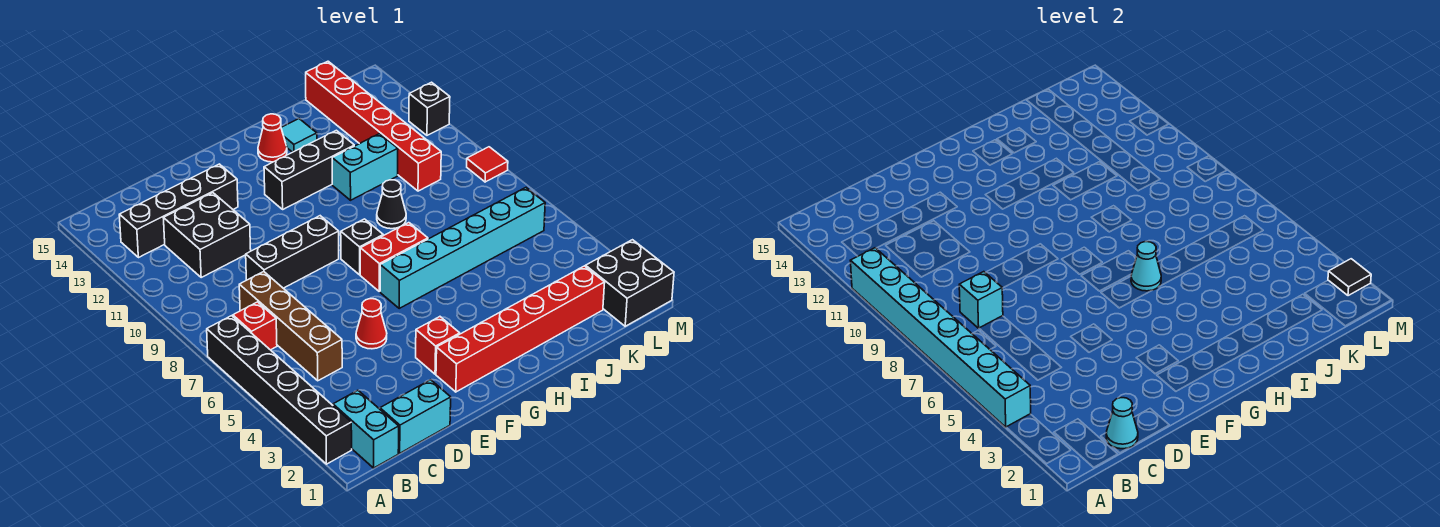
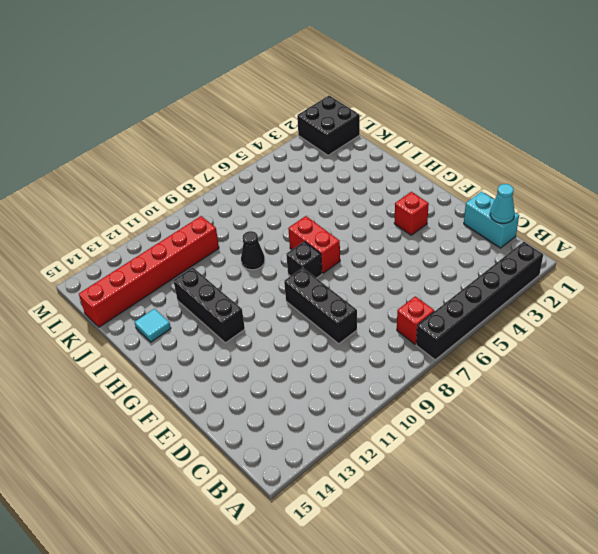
none -> cyan 1x2 brick [333,390,399,468]
none -> black 1x4 brick [119,164,238,258]
none -> brown 1x4 brick [239,272,342,381]

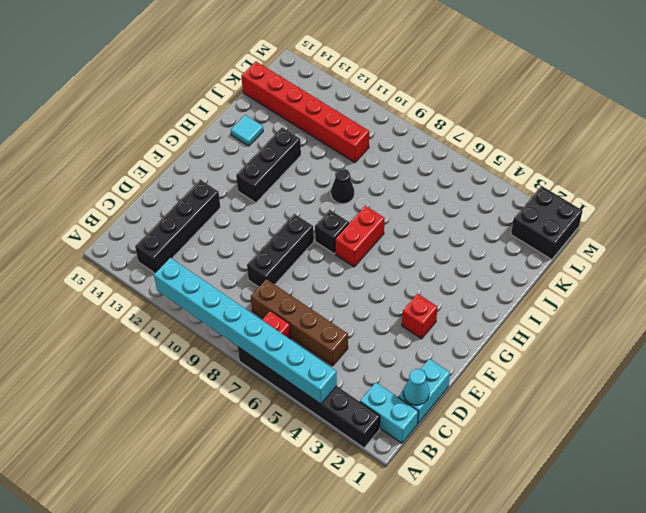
none -> black 2x2 brick [164,193,251,277]
none -> red 1x1 cone [356,299,387,349]
none -> red 1x6 brick [436,266,605,392]

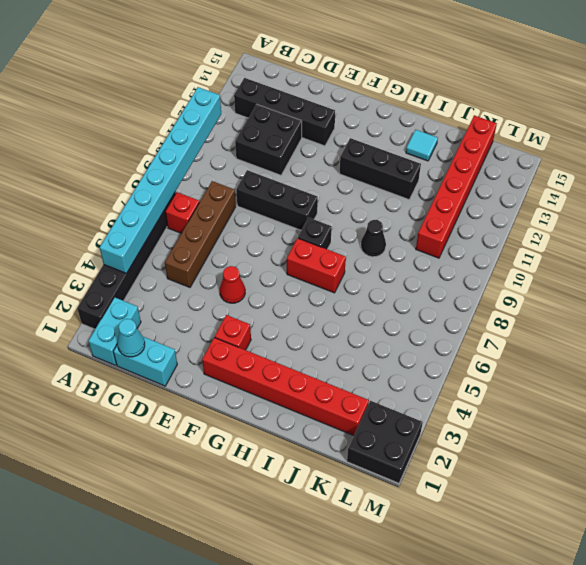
none -> cyan 1x6 brick [380,188,545,308]
none -> red 1x1 cone [258,114,287,162]
none -> cyan 1x2 brick [332,134,398,200]

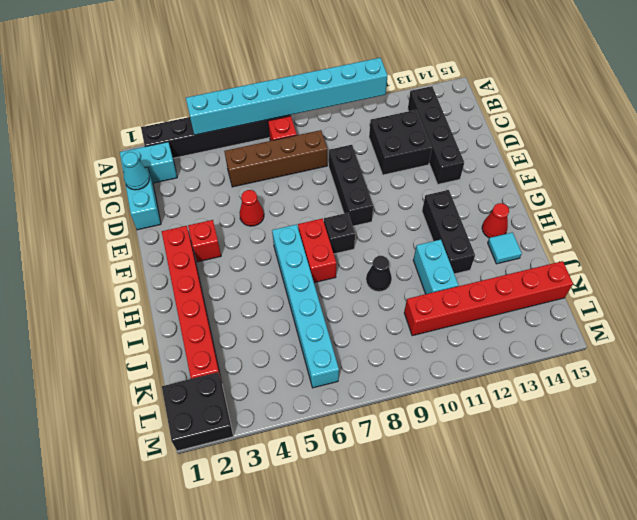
none -> red 1x1 tile [467,147,508,182]
none -> black 1x1 brick [409,82,450,135]
none -> cyan 1x1 brick [959,272,1003,328]

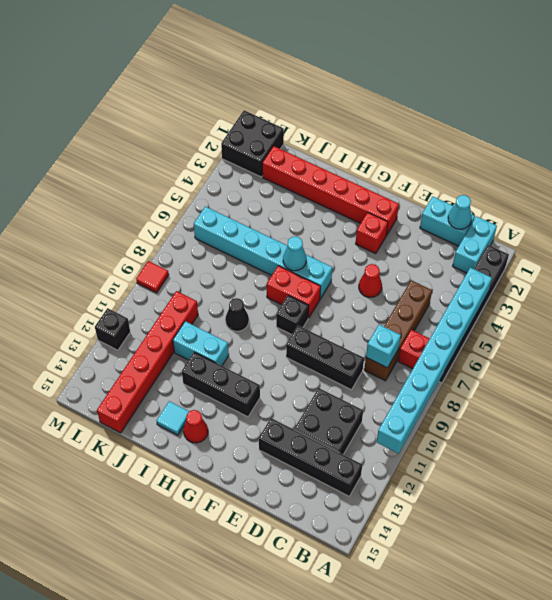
none -> black 1x1 tile [1328,259,1371,296]

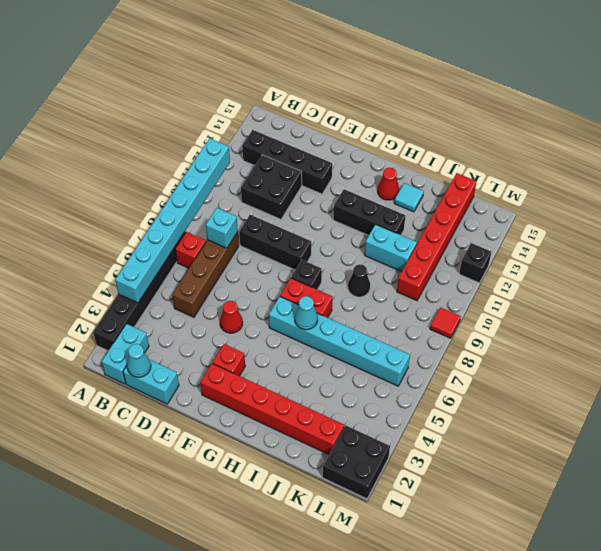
none -> black 1x1 tile [1328,259,1371,296]

